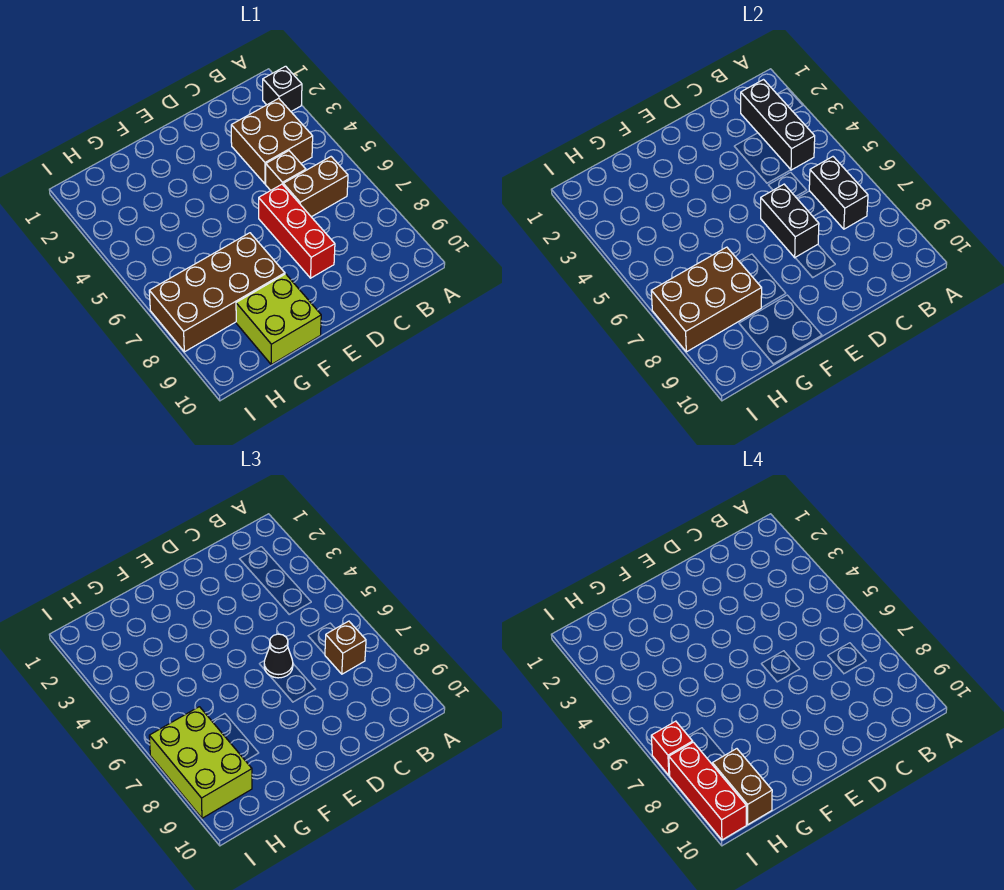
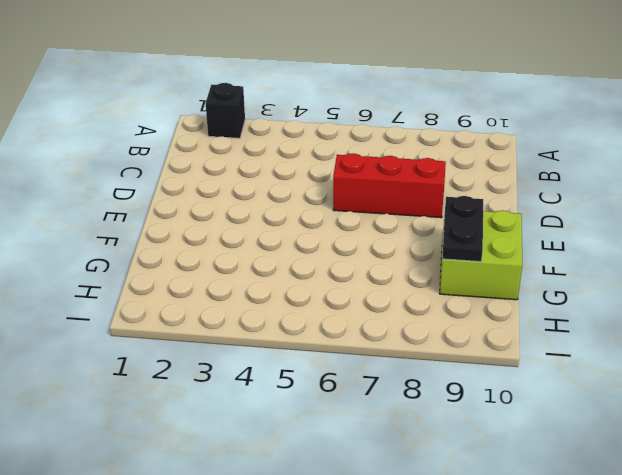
black 1x2 plate [442,196,483,262] -> none
none -> brown 2x2 brick [231,98,313,184]
none -> brown 1x2 brick [283,157,348,217]
none -> brown 1x1 brick [266,151,306,190]

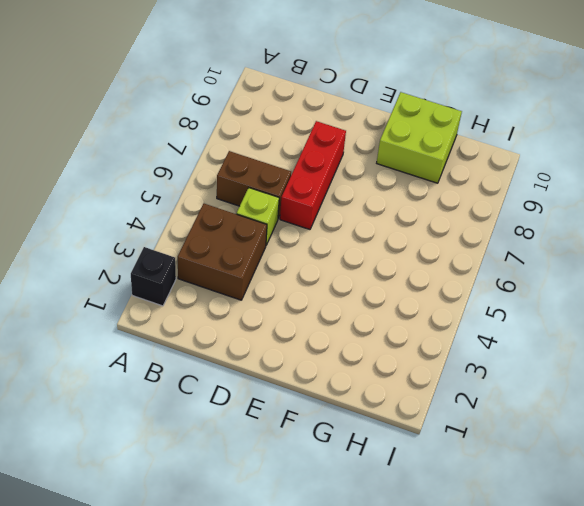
lime 1x1 brick [237,188,279,245] -> brown 1x1 brick [266,151,306,190]
none -> brown 2x4 brick [149,233,285,352]
none -> black 1x3 brick [741,80,815,170]
none -> black 1x2 brick [809,157,868,229]

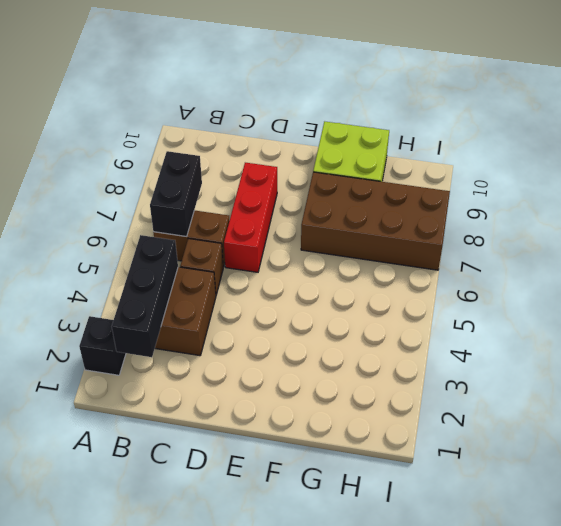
none -> black 1x2 brick [761,184,819,258]
none -> brown 2x3 brick [651,247,762,352]
none -> brown 1x1 brick [325,621,366,674]

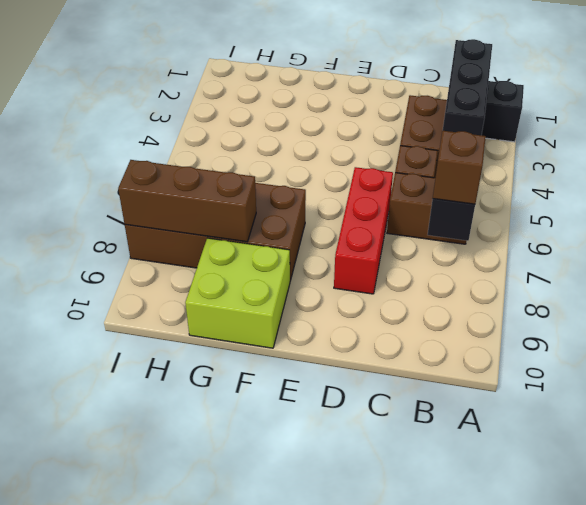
brown 1x3 brick [118,160,256,242] -> brown 2x3 brick [651,247,762,352]
none -> black 1x2 brick [761,184,819,258]
none -> black 1x1 cone [264,634,293,678]
none -> lime 2x3 brick [149,707,252,818]

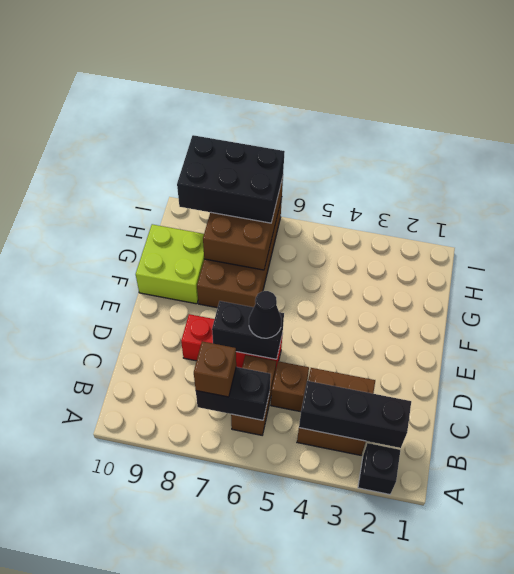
black 2x3 brick [177,135,285,223] -> lime 2x3 brick [149,707,252,818]
none -> brown 1x2 brick [712,749,772,824]
none -> red 1x1 brick [651,721,693,775]
none -> red 1x3 brick [669,742,746,840]

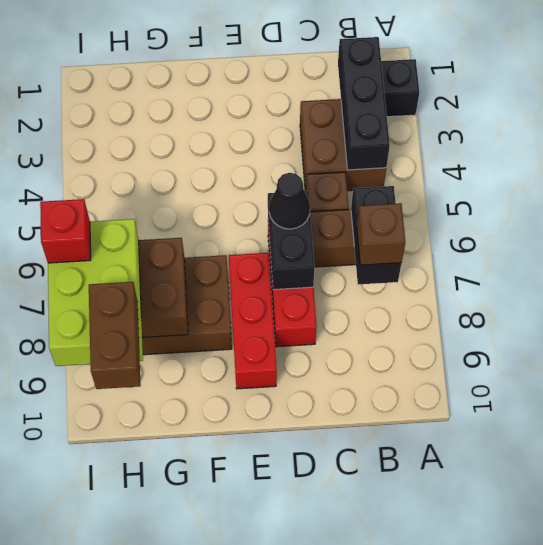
red 1x3 brick [229,253,277,389] -> red 1x3 brick moved to [669,742,746,840]
none -> lime 2x2 brick [236,274,321,364]

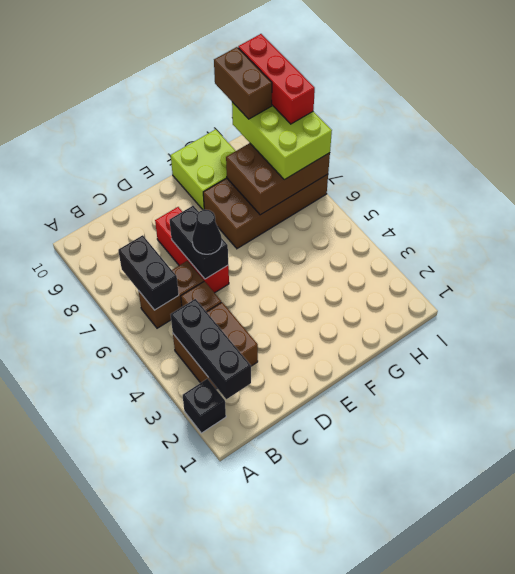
none -> brown 1x1 brick [325,621,366,674]
none -> red 1x1 brick [651,721,693,775]

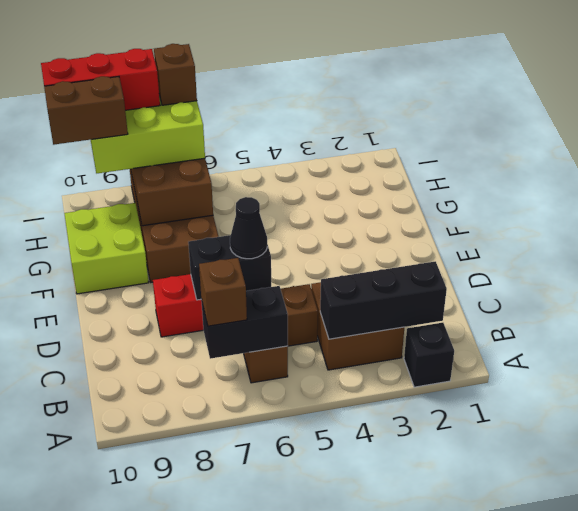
brown 1x1 brick [154,44,197,105] -> red 1x1 brick [651,721,693,775]

